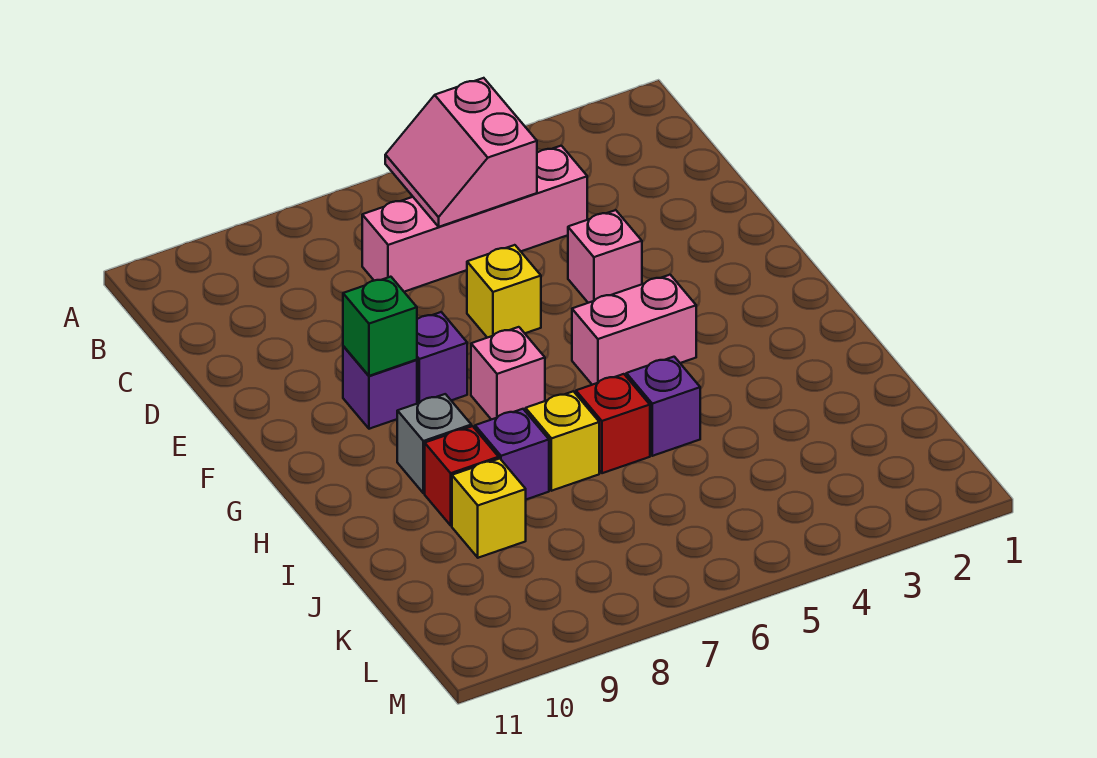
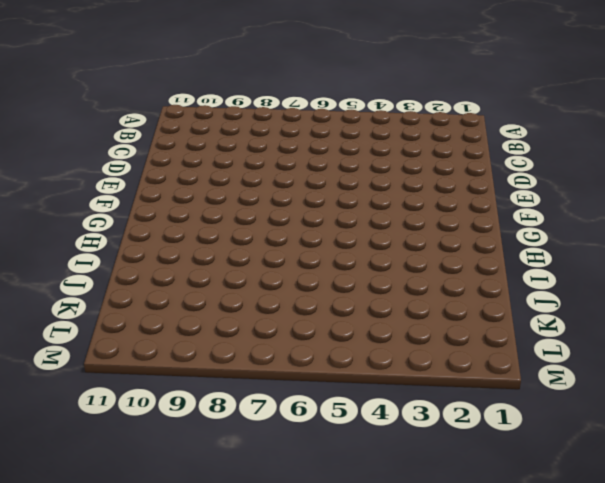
none -> pink 1x4 brick [362,146,587,292]
none -> pink 1x1 brick [568,210,642,303]
none -> yellow 1x1 brick [467,245,541,338]

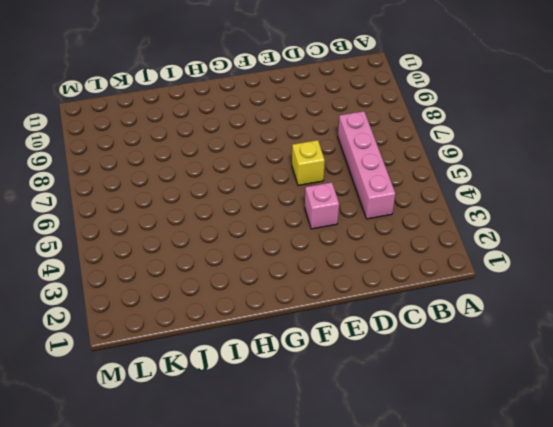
none -> purple 1x1 brick [417,312,467,404]
none -> purple 1x1 brick [343,346,417,429]
none -> pink 1x2 brick [572,275,696,385]

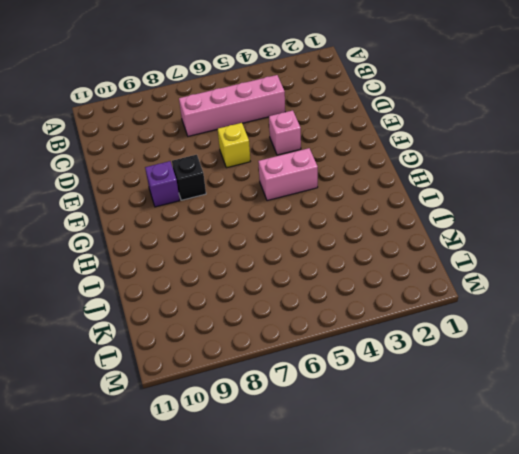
black 1x1 brick [172,155,206,200] -> purple 1x1 brick [417,312,467,404]
none -> pink 1x1 brick [471,327,545,420]
none -> grey 1x1 brick [397,394,471,493]
none -> purple 1x1 brick [626,357,700,456]

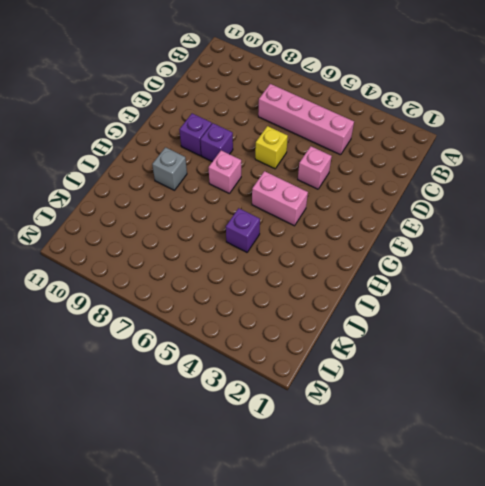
none -> red 1x1 brick [576,374,650,473]
none -> yellow 1x1 brick [526,391,599,491]
none -> purple 1x1 brick [475,409,549,499]

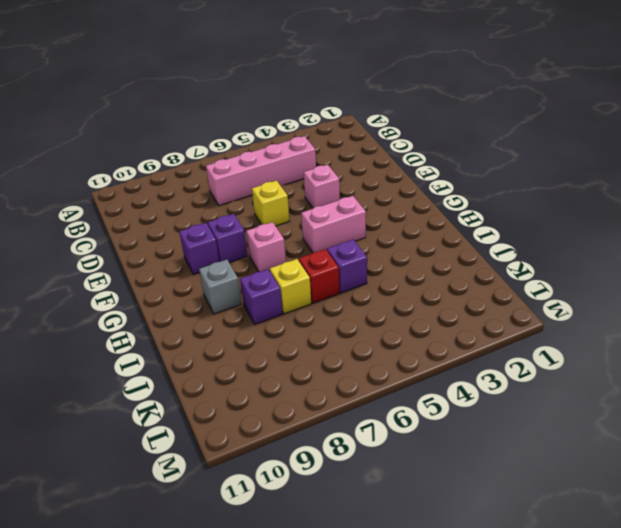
none -> red 1x1 brick [425,426,499,525]
none -> yellow 1x1 brick [452,458,526,558]
none -> pink 2x2 slope [385,78,537,227]

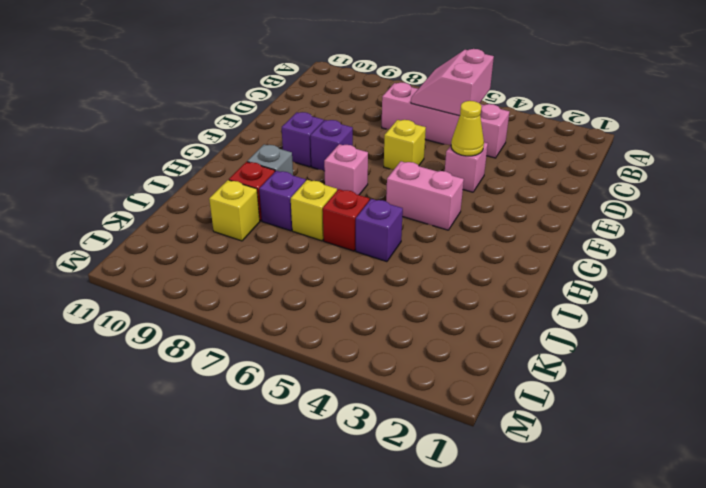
yellow 1x1 cone [451,101,484,156] -> none
none -> green 1x1 brick [343,277,417,376]

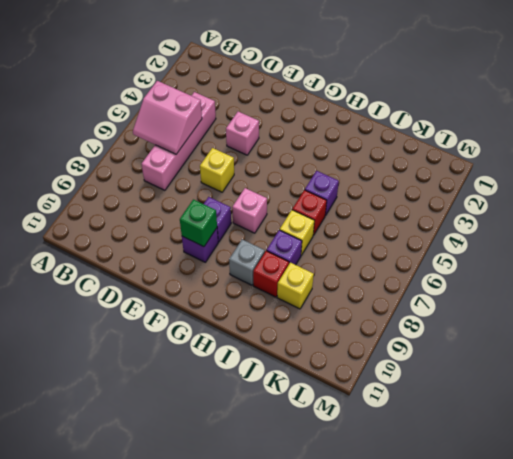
none -> pink 1x2 brick [572,275,696,385]

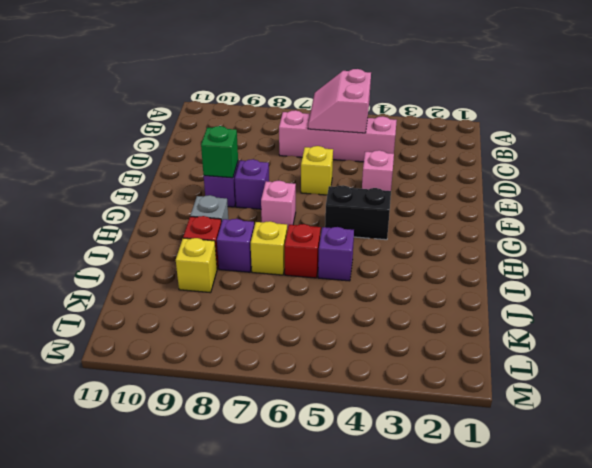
black 1x2 brick [325,185,391,240] -> pink 1x2 brick [572,275,696,385]

